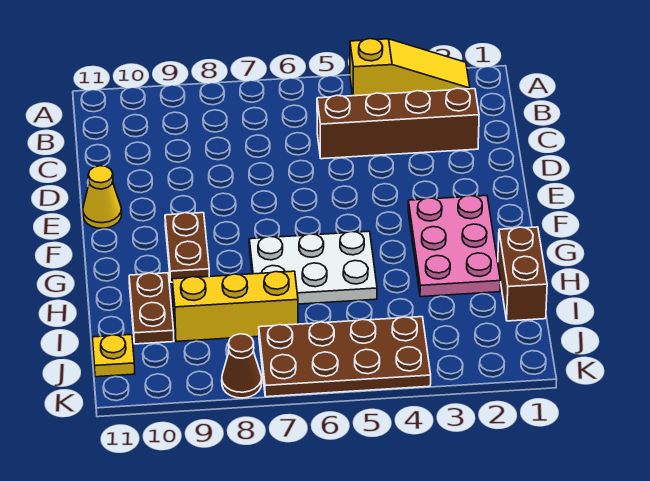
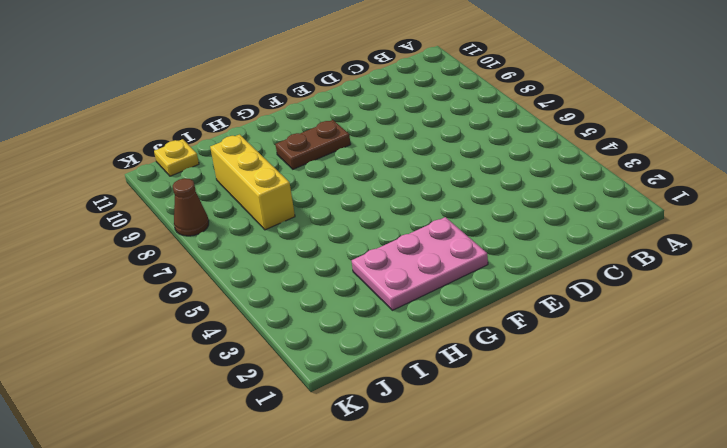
none -> yellow 1x3 slope [350,39,470,96]
none -> brown 1x4 brick [317,88,479,159]
none -> yellow 1x1 cone [83,166,122,228]

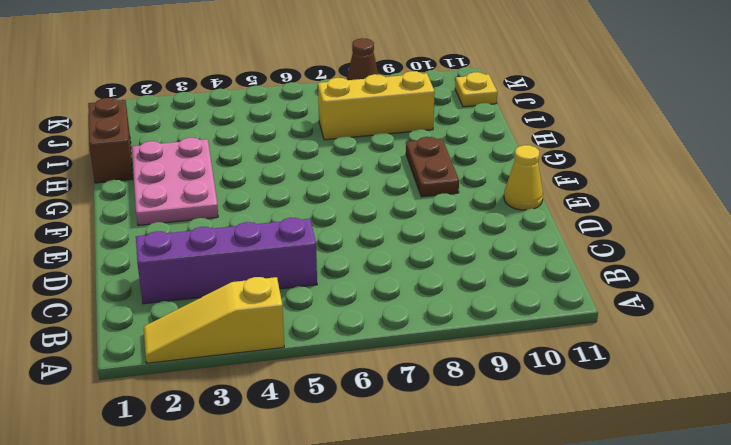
purple 1x4 brick [136,218,317,304] -> brown 1x4 brick [317,88,479,159]
none -> white 2x3 plate [249,231,377,304]
none -> brown 1x2 plate [129,273,174,344]
none -> brown 2x4 plate [259,317,431,397]

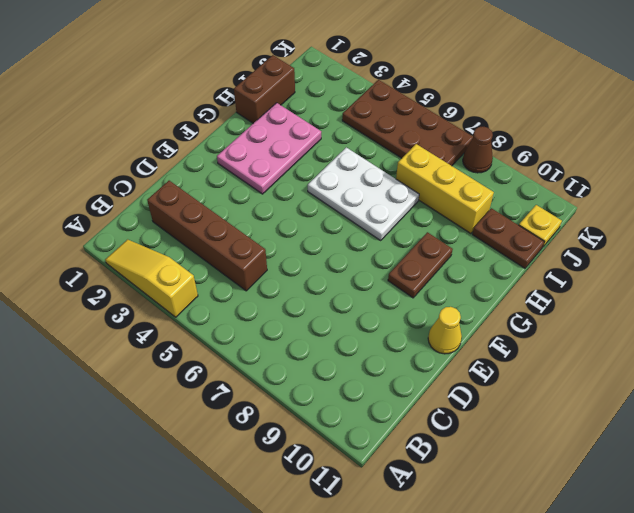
brown 1x2 plate [472,208,544,268] -> brown 1x2 plate turned to [129,273,174,344]

